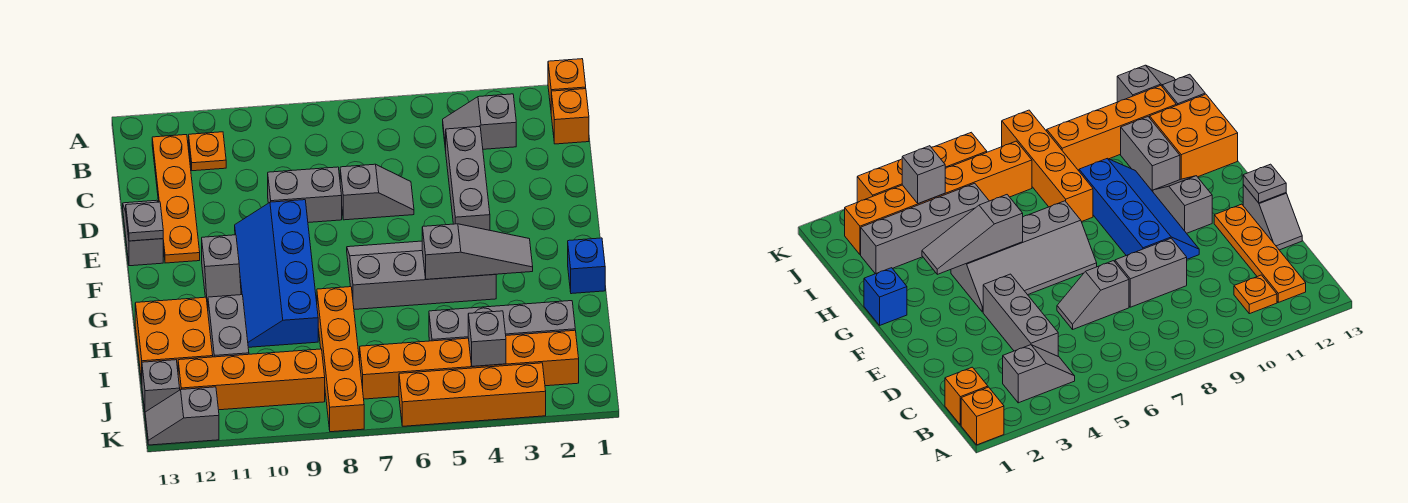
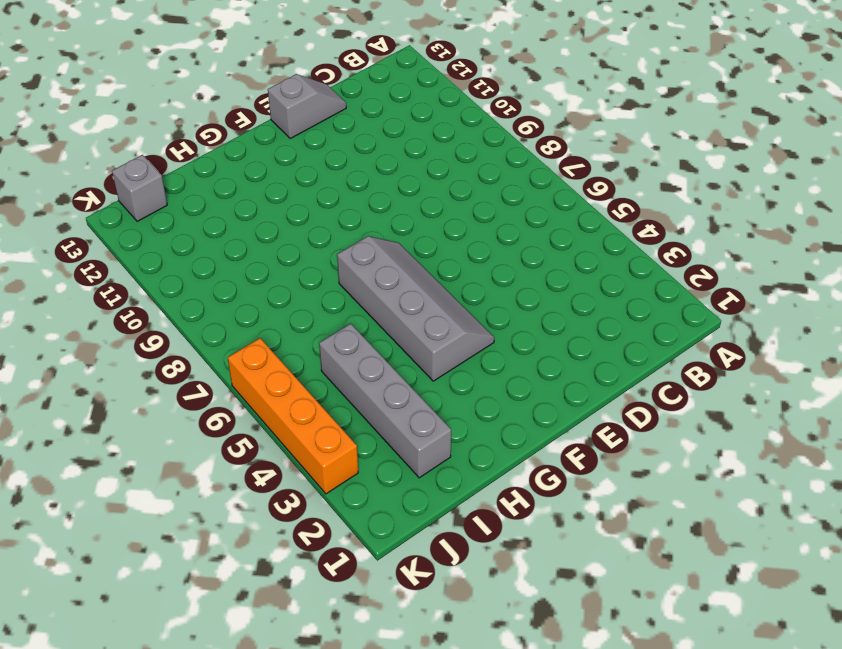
none -> orange 1x1 brick [548,59,586,107]
none -> orange 1x1 brick [551,89,589,144]
none -> grey 1x2 slope [443,94,516,150]

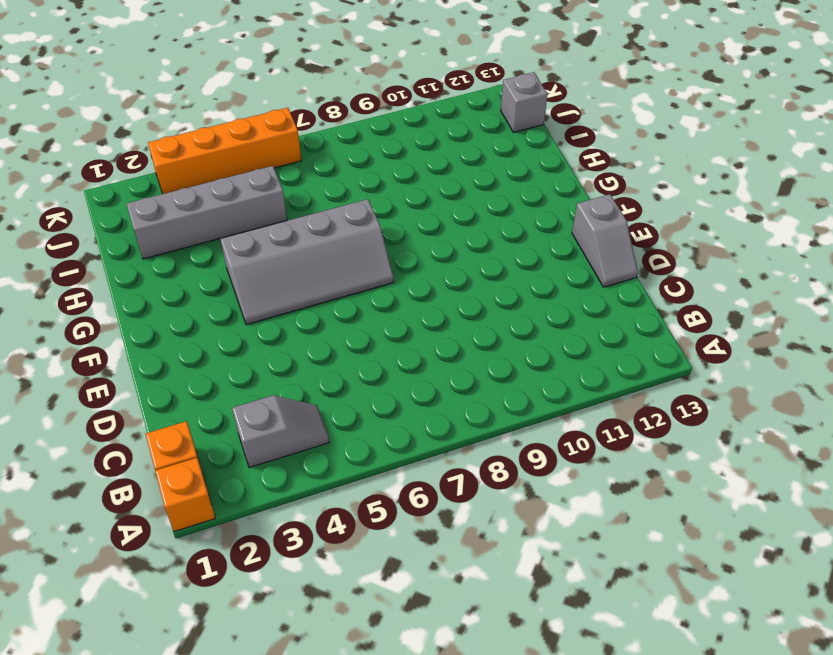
none -> orange 1x1 plate [189,132,226,171]
none -> orange 1x4 plate [152,135,200,263]
none -> grey 1x3 brick [446,127,490,230]

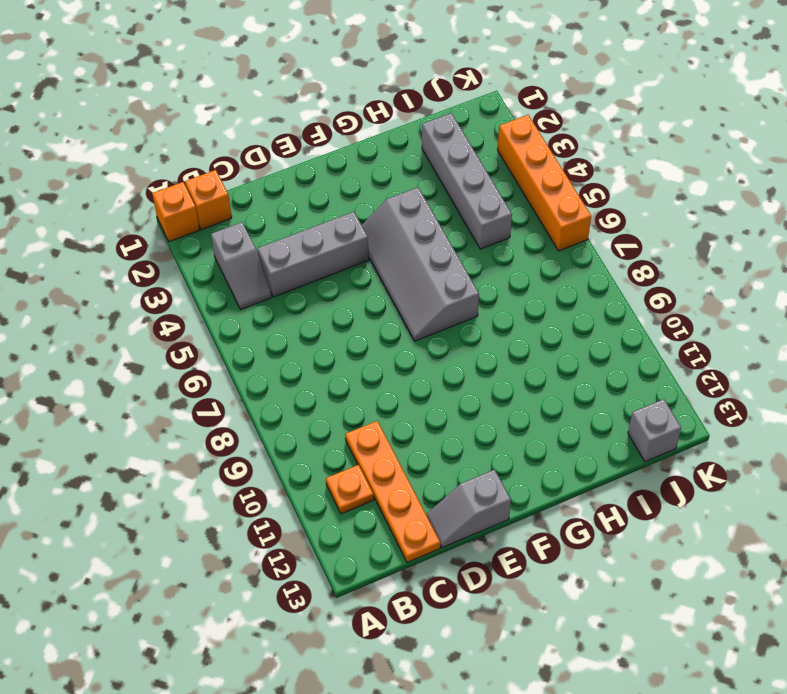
orange 1x4 plate [345,421,440,562] -> orange 1x4 plate turned to [152,135,200,263]
none -> grey 1x2 slope [340,164,414,220]
none -> grey 1x2 brick [268,167,342,223]
none -> blue 2x4 slope [235,200,318,347]

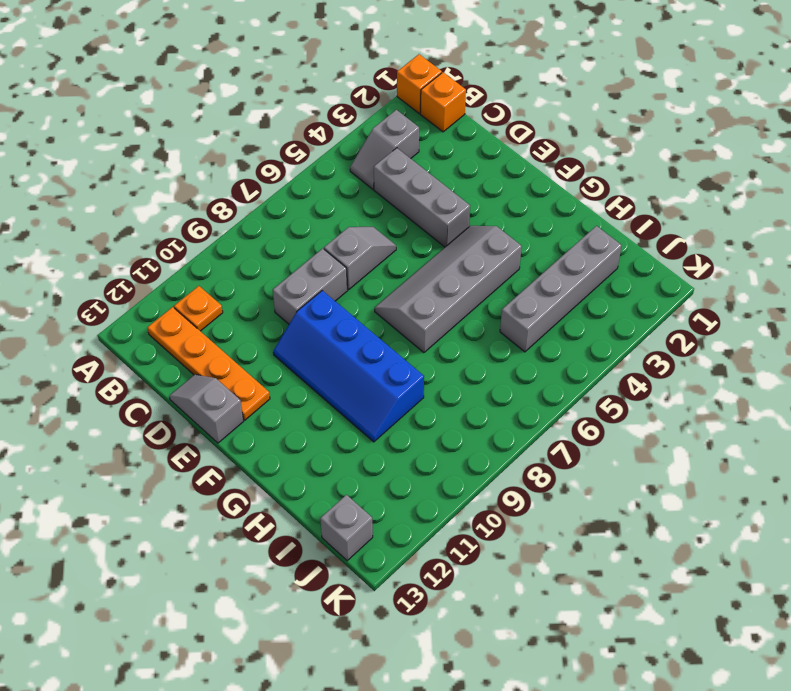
none -> grey 1x2 slope [202,235,241,308]
none -> blue 1x1 brick [568,238,605,294]
none -> orange 1x4 brick [317,287,364,432]

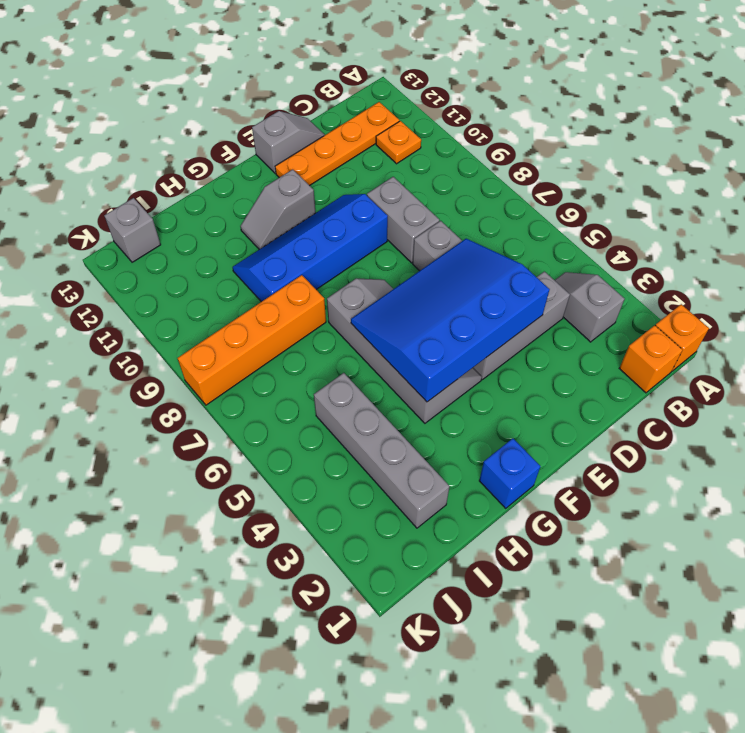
blue 3x4 slope [351,239,550,402] -> grey 1x3 slope [422,224,533,279]
none -> grey 1x2 brick [208,294,249,357]
none -> orange 2x2 brick [135,297,213,382]
none -> orange 1x6 brick [360,330,579,399]

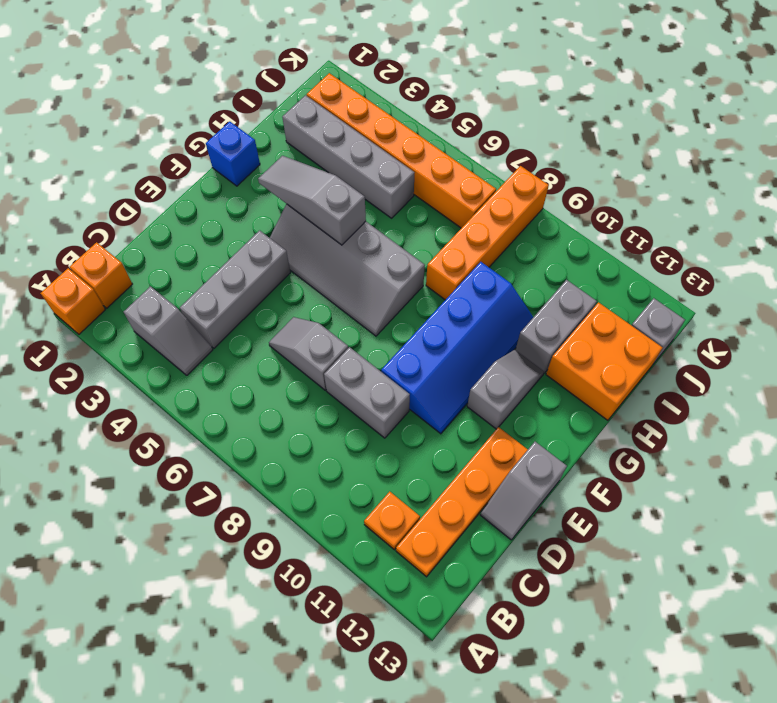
none -> orange 1x4 brick [178,349,325,410]
none -> orange 1x4 brick [399,363,546,426]
none -> grey 1x2 slope [145,387,219,445]

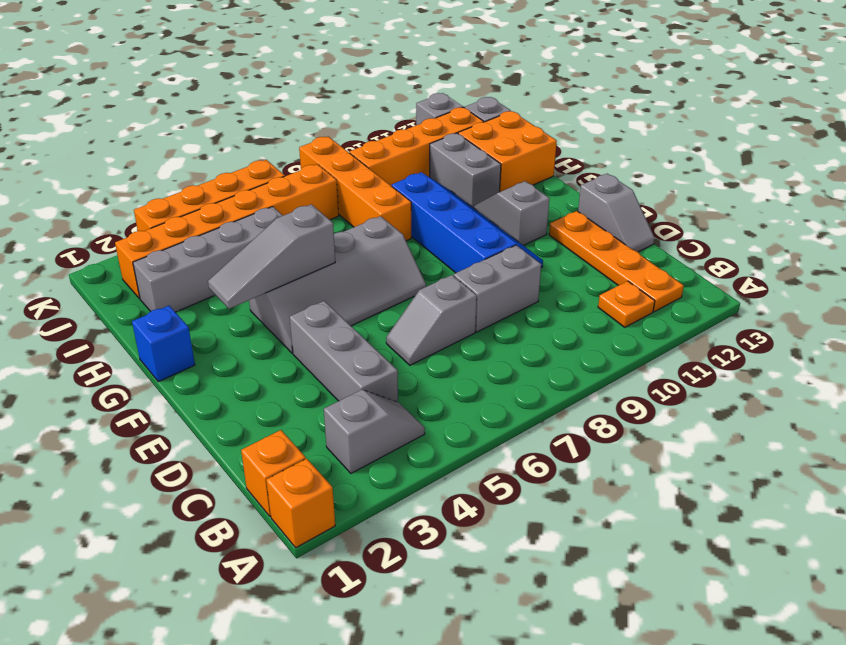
none -> grey 1x1 plate [126,202,163,241]
none -> grey 1x1 brick [468,311,506,366]

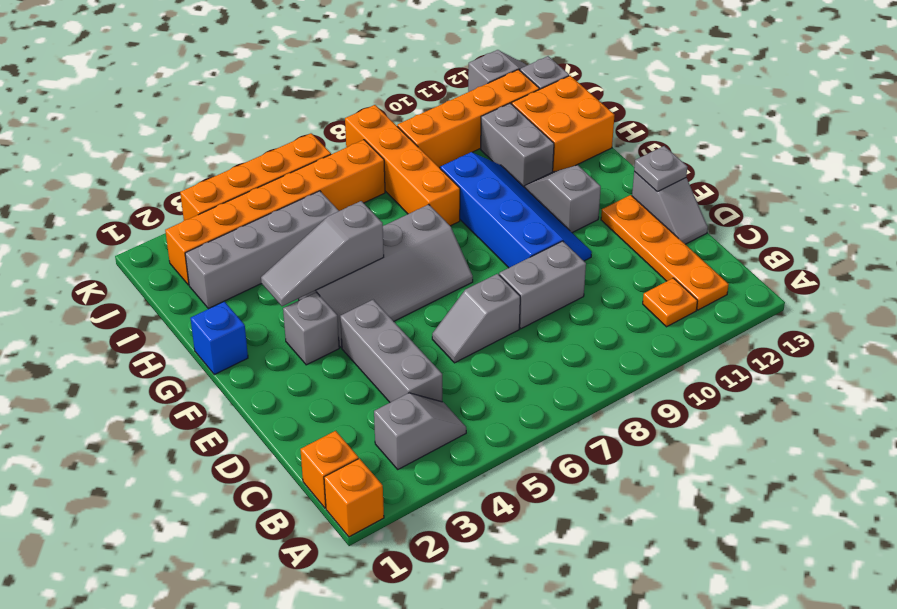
grey 1x1 brick [283,292,339,365] -> grey 1x1 brick moved to [468,311,506,366]

